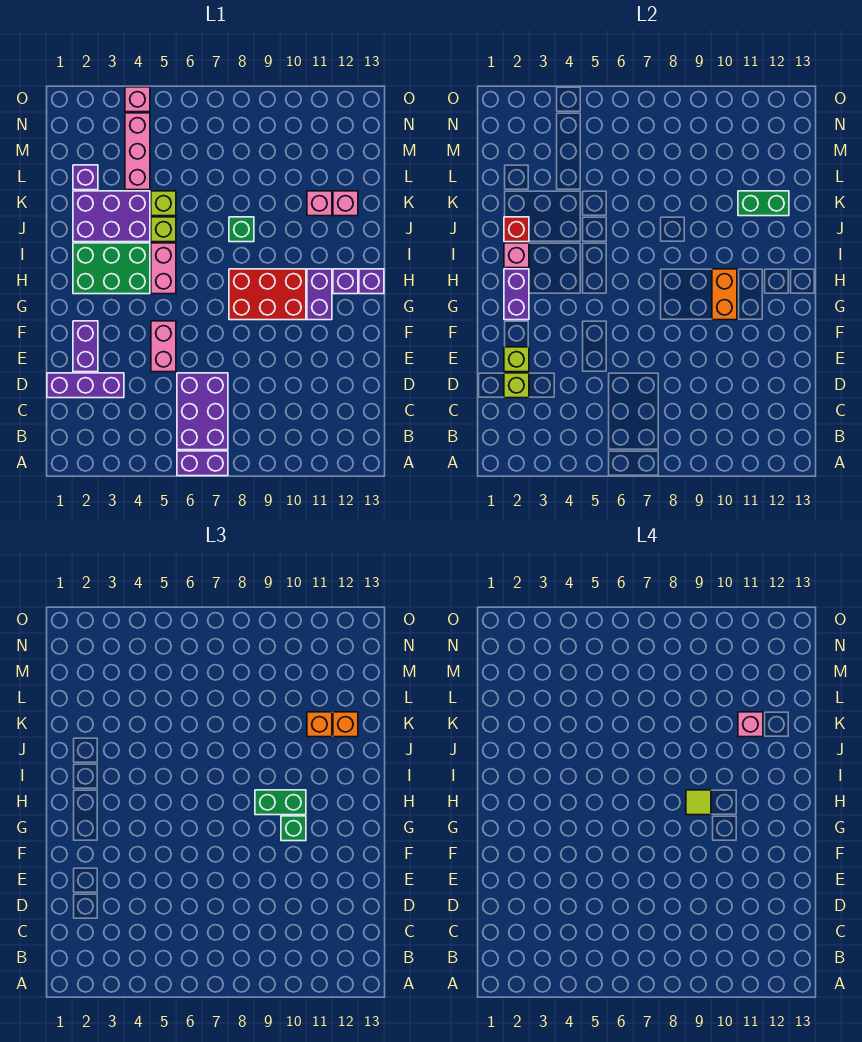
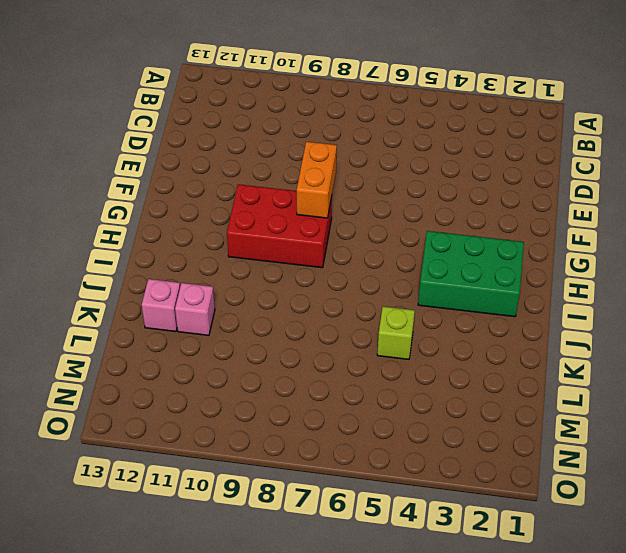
orange 1x2 brick [297,142,337,218] -> orange 1x2 brick moved to [712,269,737,320]
none -> purple 1x2 brick [177,451,228,476]
none -> purple 2x3 brick [177,373,228,450]
none -> purple 1x3 brick [47,373,124,398]
none -> purple 1x2 brick [73,321,98,372]

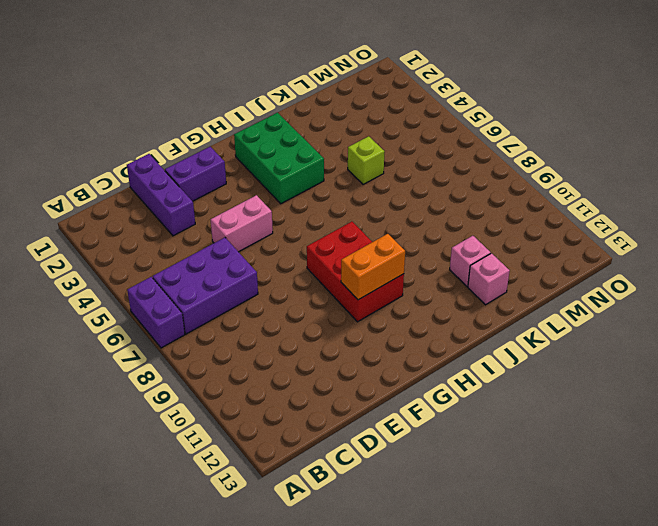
none -> purple 1x2 brick [307,269,332,320]
none -> pink 1x2 brick [151,243,176,294]
none -> purple 1x1 brick [333,269,358,294]
none -> purple 1x1 brick [359,269,384,294]

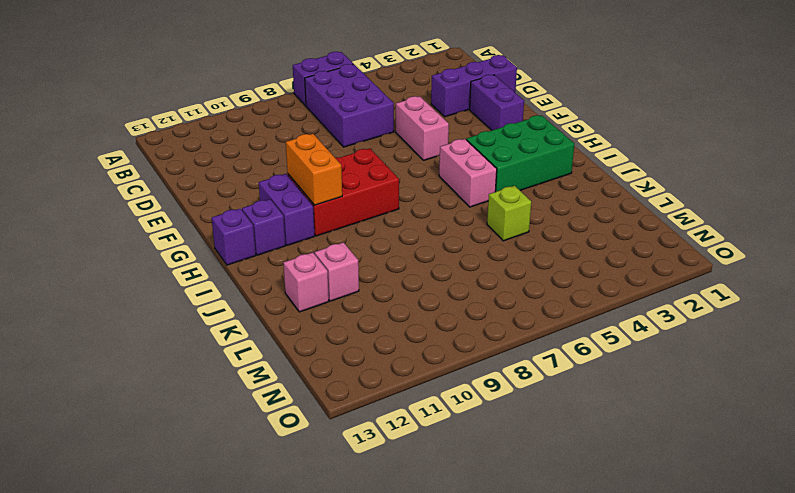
none -> purple 2x3 brick [73,191,150,242]
none -> lime 1x1 brick [151,217,176,242]
none -> green 1x1 brick [229,217,254,242]
none -> purple 1x1 brick [73,165,98,190]

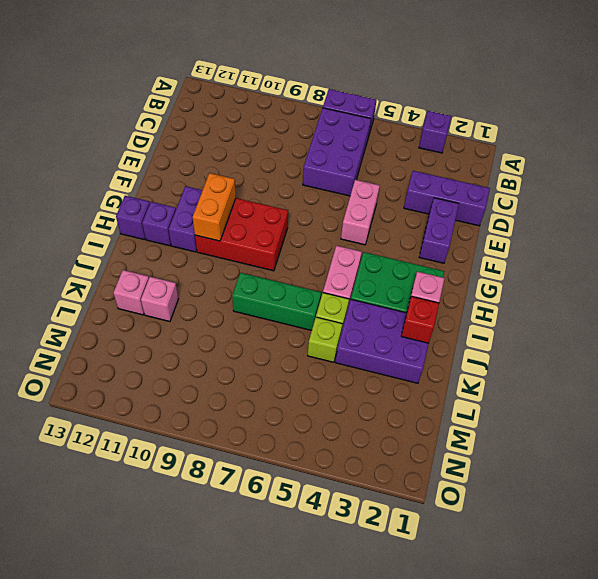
purple 1x1 brick [419,111,451,153] -> purple 1x1 brick moved to [73,165,98,190]
green 1x3 brick [232,273,321,330] -> green 1x1 brick [229,217,254,242]
none -> pink 1x3 brick [125,113,150,190]
none -> pink 1x1 brick [125,87,150,112]
none -> lime 1x1 brick [504,373,529,398]
none -> lime 1x1 brick [504,347,529,372]

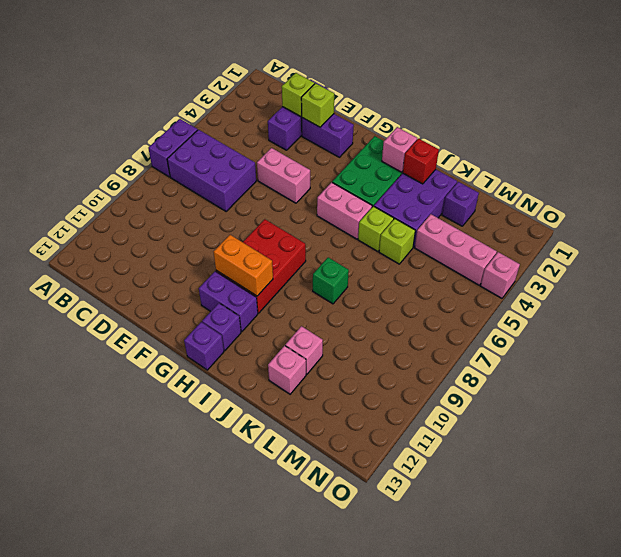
none -> purple 1x2 brick [504,269,529,320]
none -> green 1x2 brick [738,191,789,216]
none -> green 1x1 brick [281,816,306,841]
none -> green 1x2 brick [255,790,306,815]

